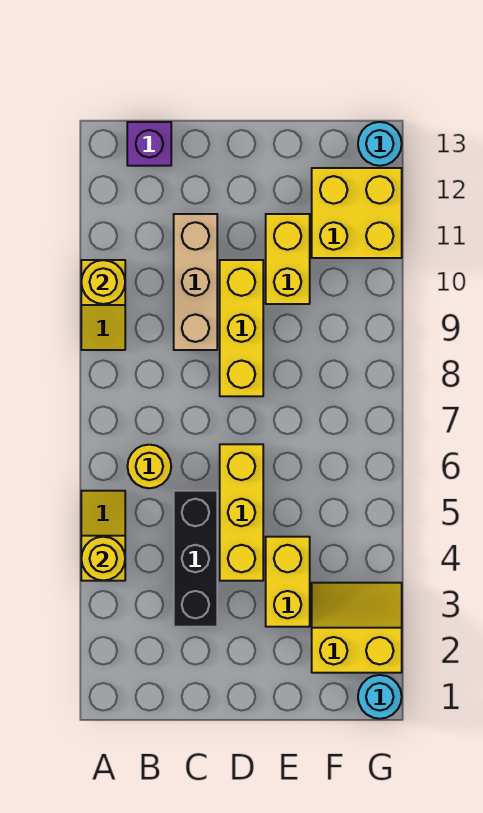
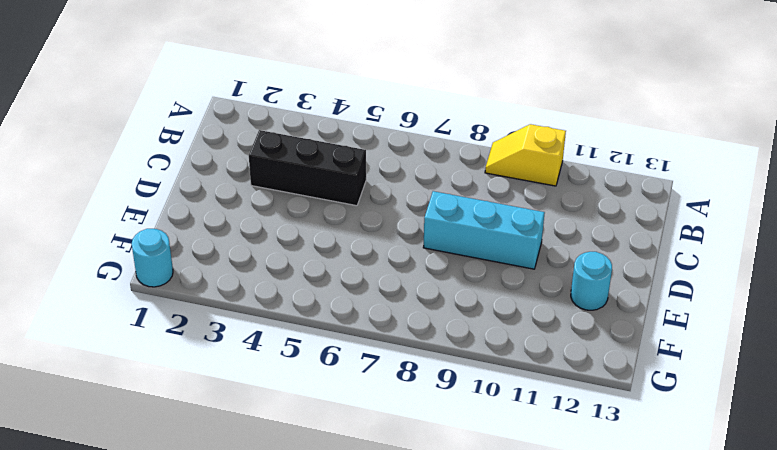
cyan 1x3 brick [423,191,545,269] -> yellow 1x3 brick [220,260,263,396]
cyan 1x1 round brick [571,252,612,310] -> cyan 1x1 round brick moved to [358,122,402,166]
none -> yellow 1x2 slope [81,491,125,581]
none -> yellow 1x1 round brick [127,445,171,488]
none -> purple 1x1 brick [127,122,171,166]

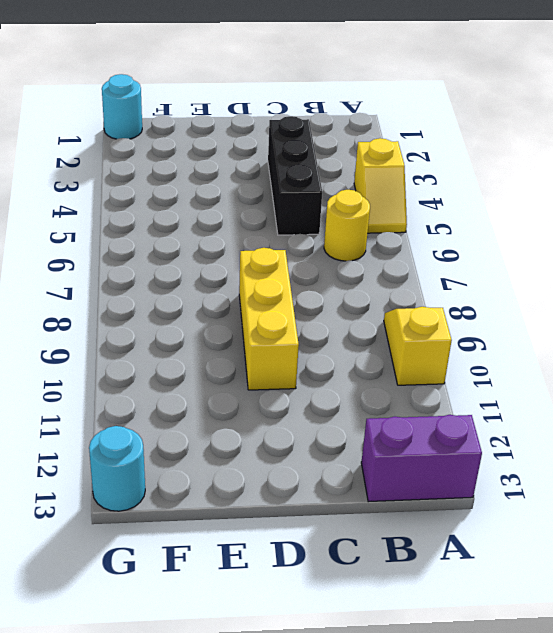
purple 1x2 brick [361,415,482,502] -> purple 1x1 brick [127,122,171,166]
none -> tan 1x3 brick [174,214,217,350]
none -> yellow 1x3 brick [220,444,263,581]
none -> yellow 1x2 brick [266,537,310,627]

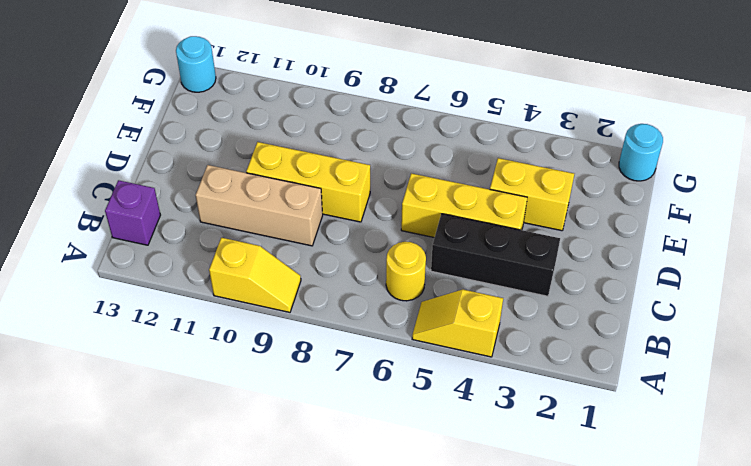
none -> yellow 1x2 brick [266,214,310,304]
none -> yellow 2x2 slope [312,583,402,673]
none -> yellow 2x2 brick [312,168,402,258]

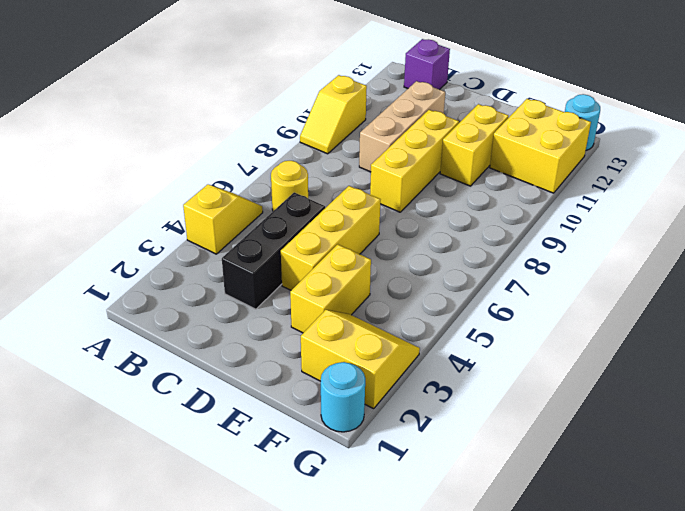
none -> yellow 1x1 round brick [81,537,125,581]
none -> yellow 1x1 round brick [81,260,125,304]

